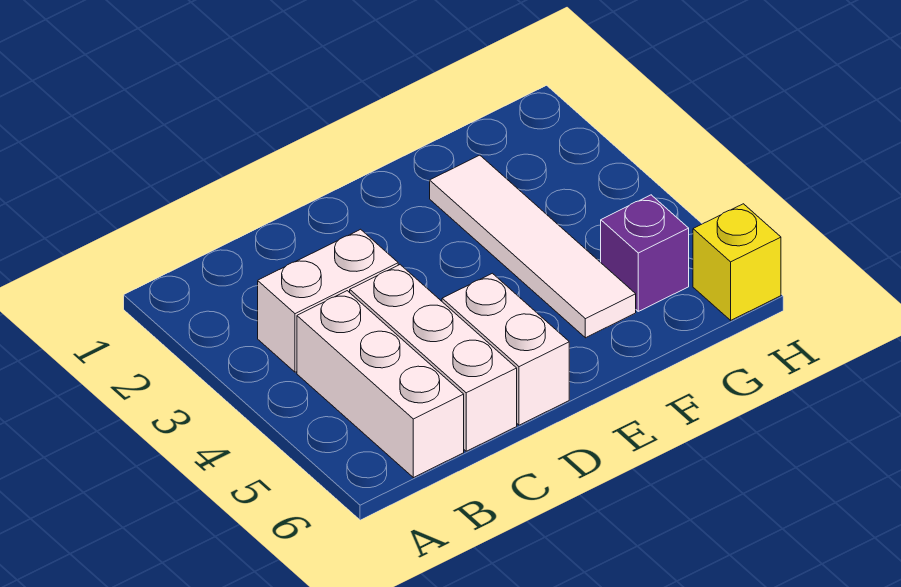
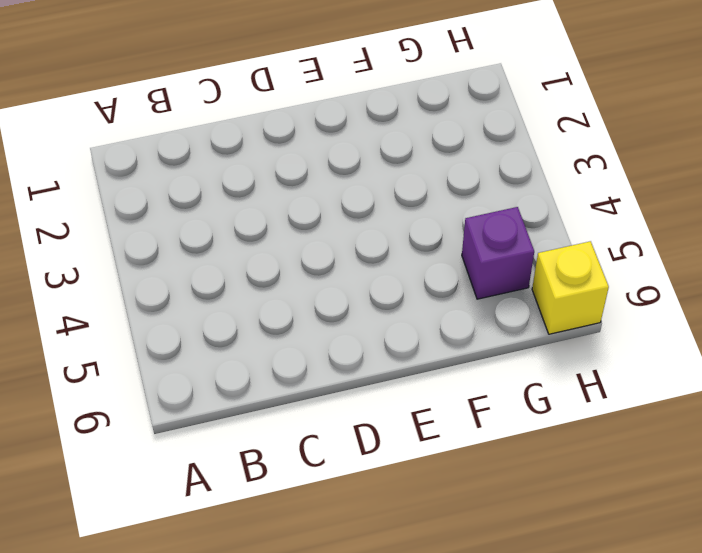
none -> white 1x2 brick [258,229,398,372]
none -> white 1x3 brick [297,291,464,478]

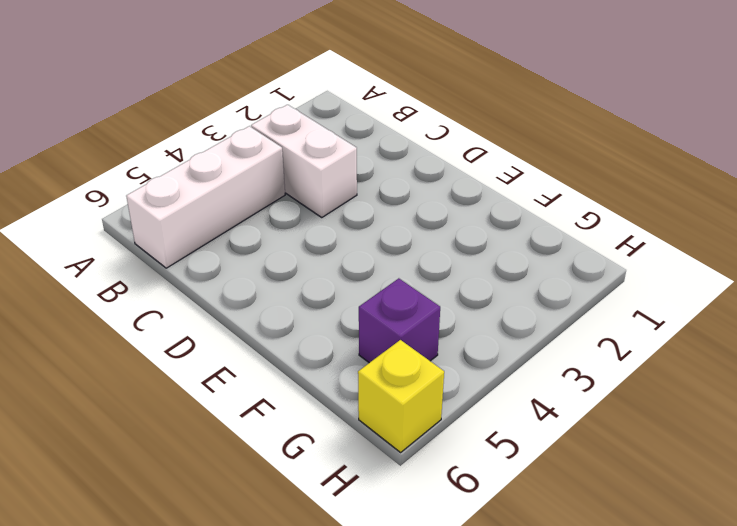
none -> white 1x3 brick [350,265,517,451]
none -> white 1x2 brick [442,273,569,425]

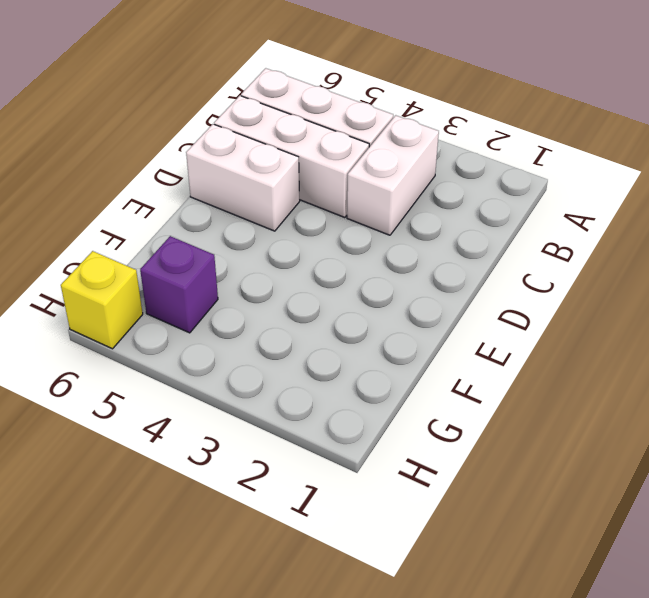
none -> white 1x4 tile [430,155,636,338]

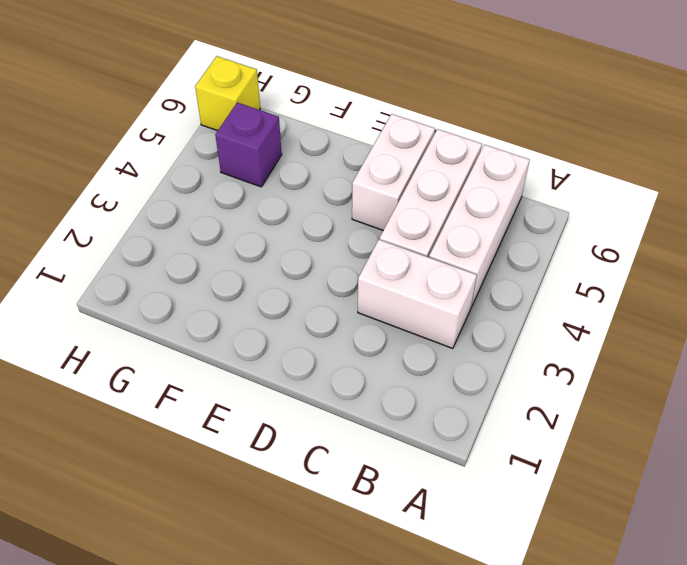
none -> white 1x4 tile [430,155,636,338]

